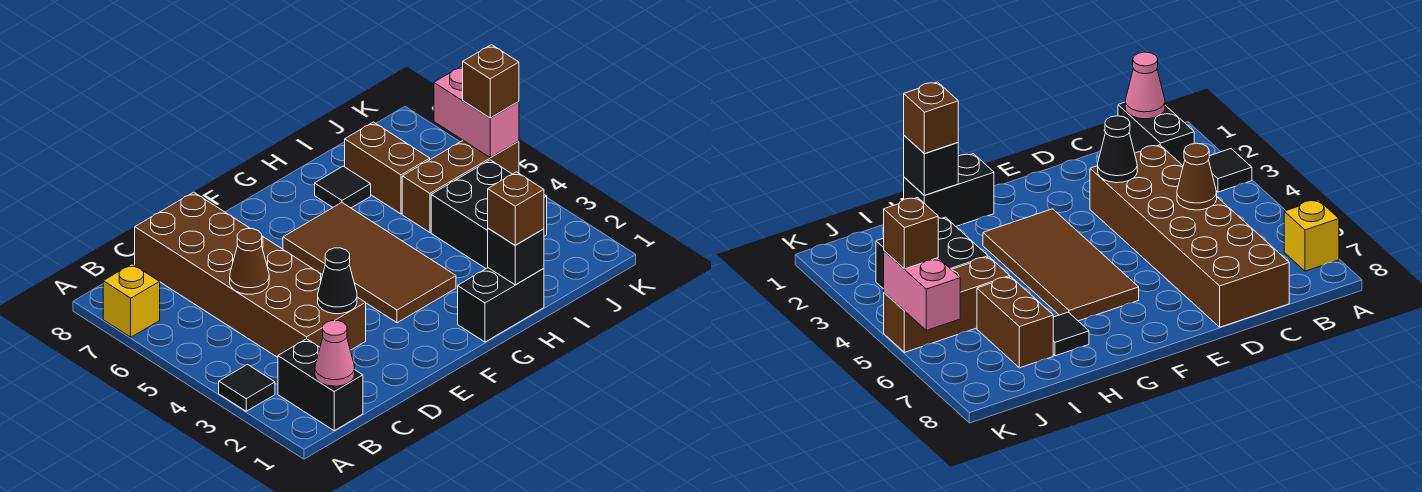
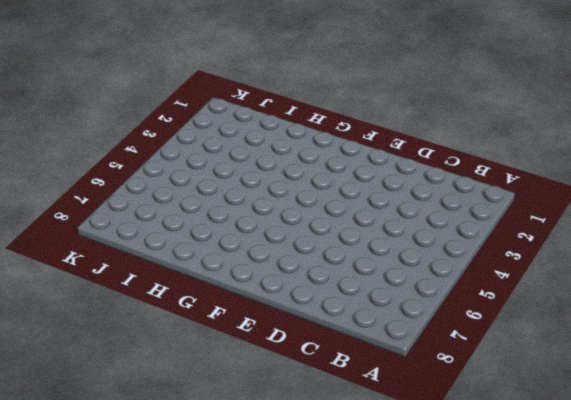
none -> black 1x1 tile [219,364,275,411]
none -> yellow 1x1 brick [103,264,160,337]
none -> black 1x2 brick [278,339,363,431]

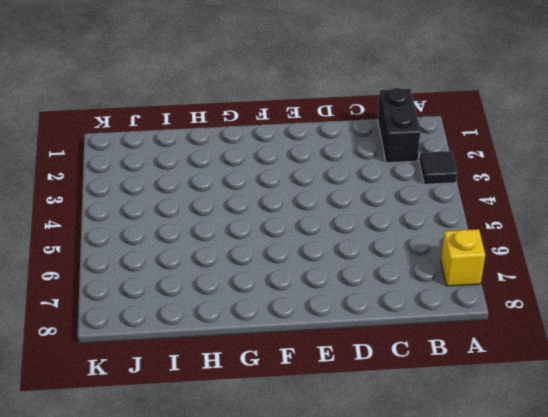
none -> brown 2x6 brick [135,192,366,357]
none -> brown 2x4 tile [283,203,456,323]
none -> black 1x2 brick [458,268,544,342]

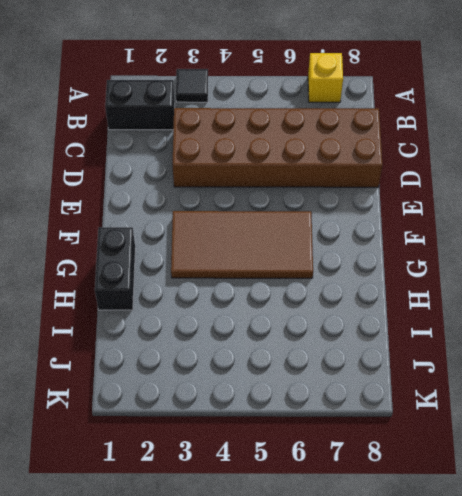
none -> black 1x1 tile [315,166,371,208]
none -> black 2x2 brick [431,160,547,268]
none -> brown 1x3 brick [402,141,519,232]

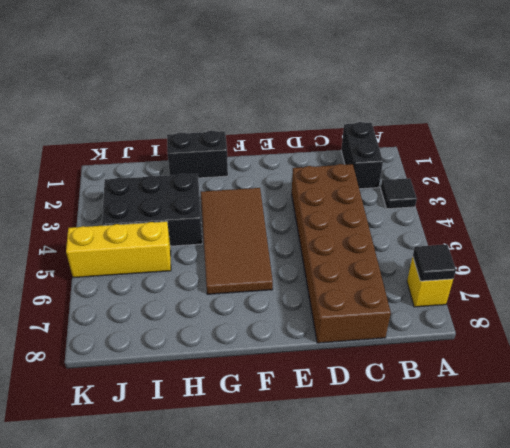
black 1x1 tile [413,244,456,281] -> black 1x1 tile moved to [315,166,371,208]
black 2x3 brick [102,174,202,246] -> black 2x2 brick [431,160,547,268]
yellow 1x3 brick [66,221,171,278] -> brown 1x3 brick [402,141,519,232]
none -> brown 1x2 brick [345,122,430,214]
none -> pink 1x1 cone [315,321,355,386]
none -> brown 1x1 cone [230,229,269,294]

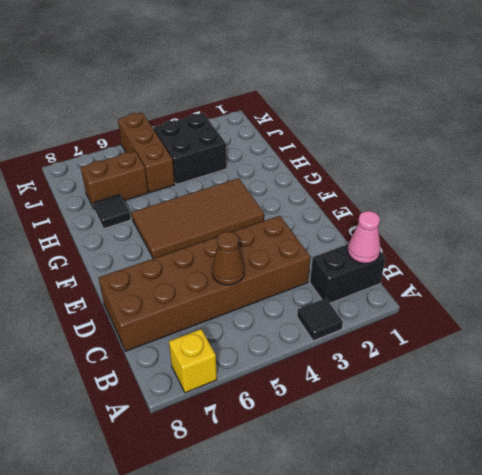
none -> black 1x2 brick [458,268,544,342]
none -> black 1x1 cone [318,248,357,314]
none -> black 1x1 brick [488,228,544,285]

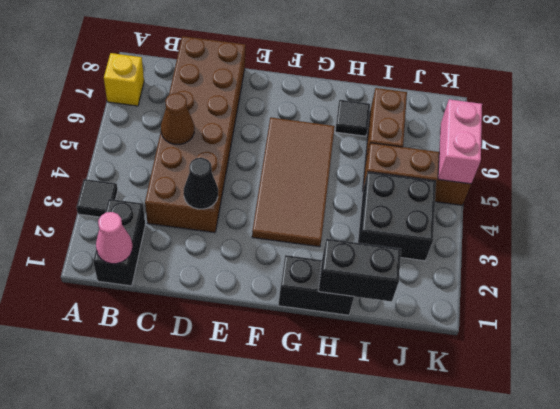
black 1x2 brick [318,239,401,301] -> black 1x1 brick [488,228,544,285]
none -> brown 1x1 brick [488,172,544,245]
none -> brown 1x1 brick [463,45,519,118]

